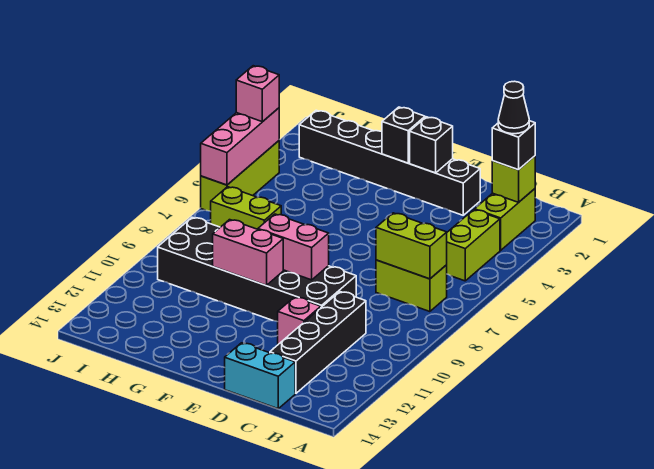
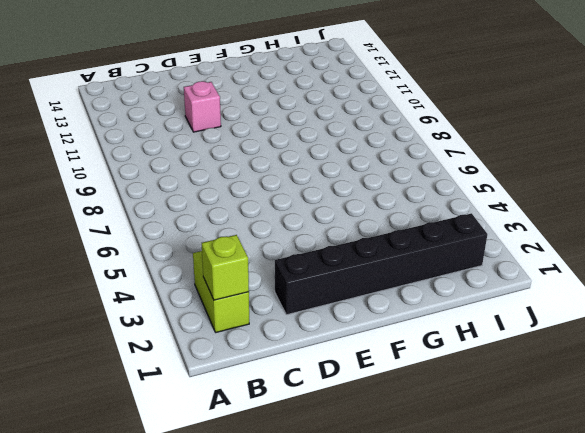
none -> lime 1x2 brick [447,210,500,281]
none -> lime 1x2 brick [376,260,447,312]
none -> black 1x4 brick [270,292,366,393]

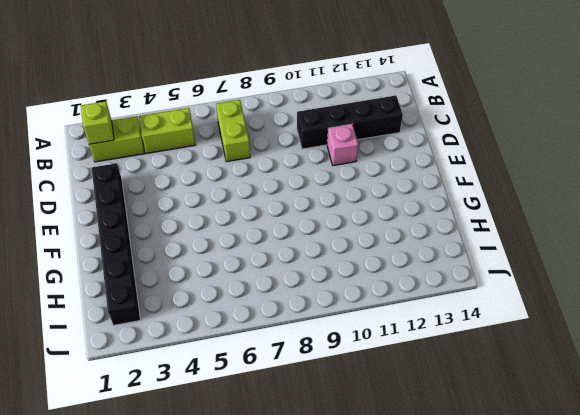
none -> cyan 1x2 brick [225,343,295,409]
none -> black 2x6 brick [158,217,356,322]
none -> lime 1x2 brick [211,187,281,229]

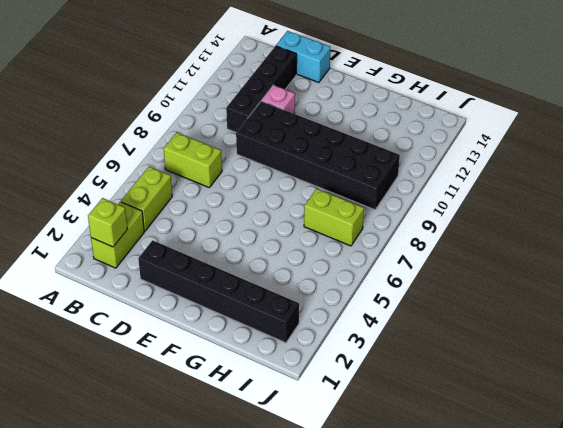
none -> lime 1x3 brick [201,141,279,212]
none -> lime 1x2 brick [376,213,447,279]
none -> black 1x1 brick [410,117,453,173]

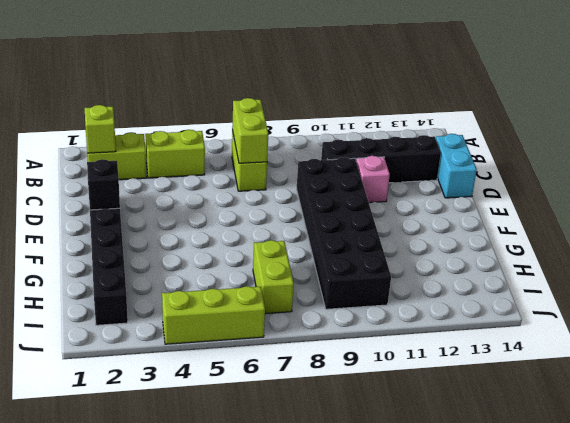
none -> pink 1x2 brick [258,214,329,280]
none -> black 1x1 brick [382,107,425,163]
none -> pink 1x2 brick [213,220,283,285]

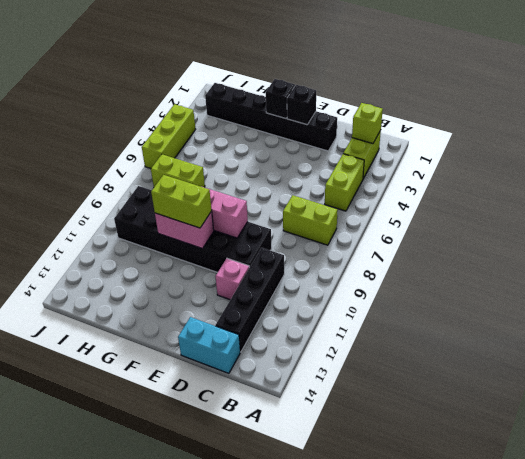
lime 1x2 brick [151,175,212,228] -> lime 1x2 brick moved to [376,213,447,279]
none -> pink 1x3 brick [201,108,279,185]
none -> black 1x1 brick [492,121,535,170]
none -> pink 1x1 brick [236,66,279,122]

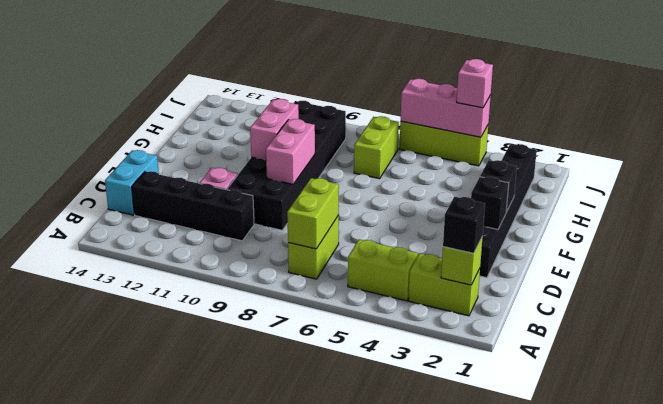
none -> black 1x1 cone [498,81,529,134]

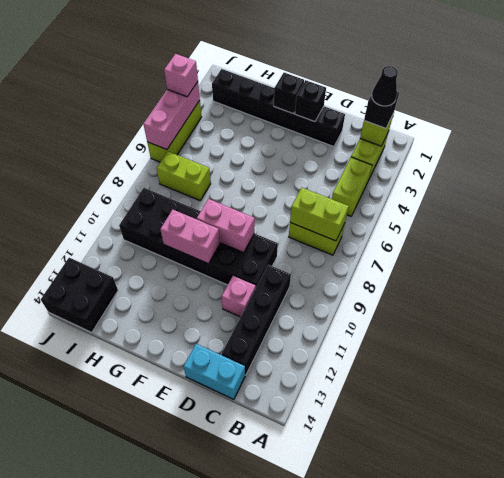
black 2x2 brick [41,258,118,332] -> none

